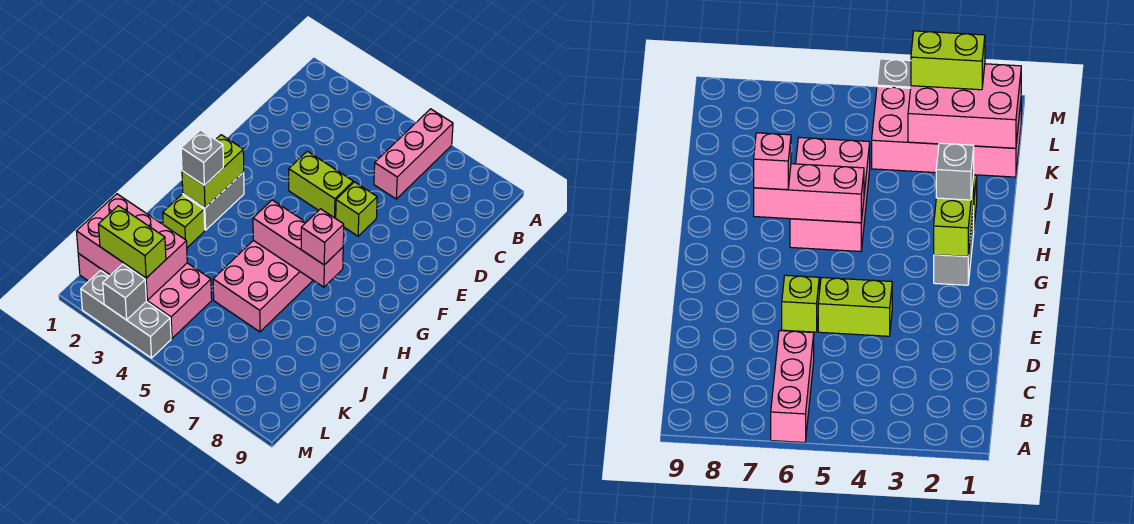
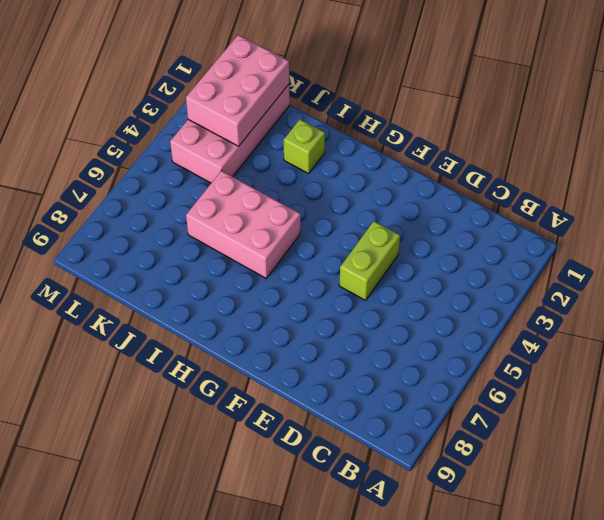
none -> pink 1x3 brick [374,109,453,199]
none -> lime 1x1 brick [336,182,377,236]
none -> grey 1x2 brick [183,172,244,230]

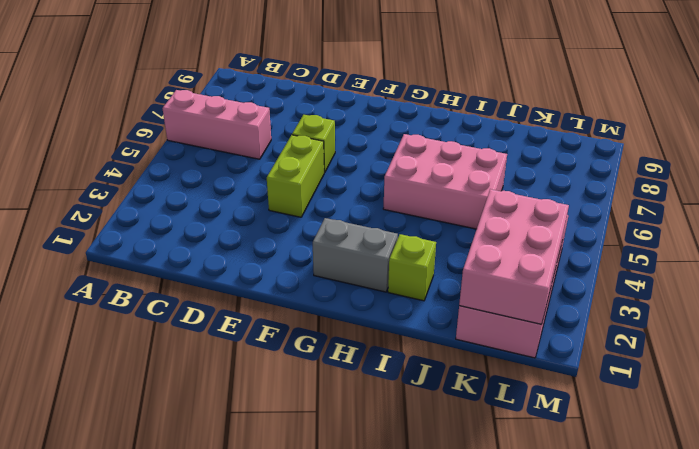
none -> grey 1x3 brick [81,270,171,358]
none -> lime 1x2 brick [182,135,244,208]
none -> pink 1x3 brick [253,200,343,287]

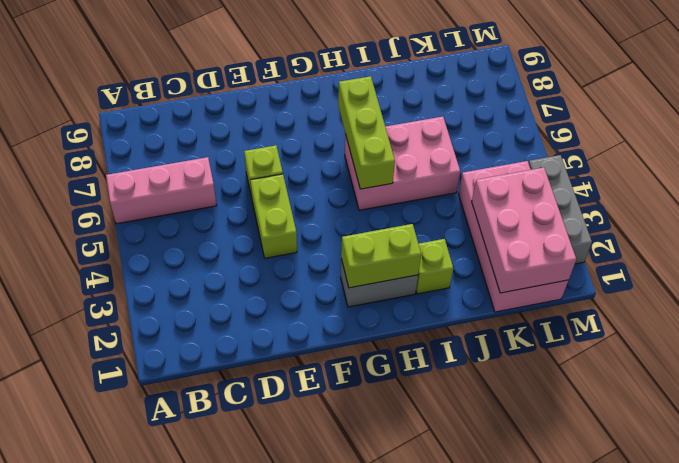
lime 1x3 brick [338,76,395,189] -> pink 1x3 brick [253,200,343,287]
none -> grey 1x1 brick [103,264,146,320]
none -> grey 1x1 brick [181,130,223,185]
none -> pink 1x1 brick [301,209,344,265]

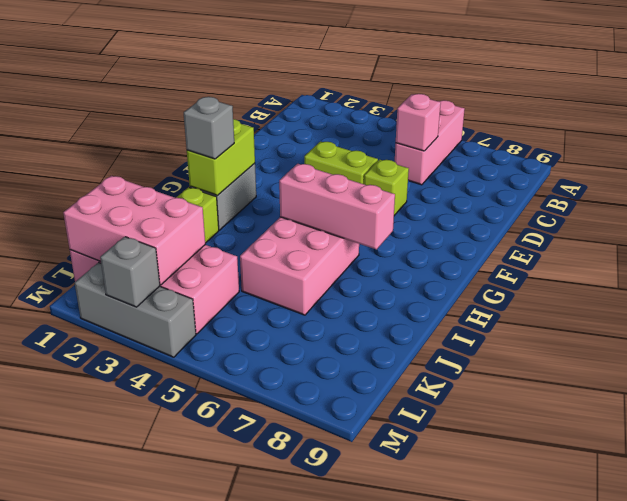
pink 1x1 brick [396,94,441,151] -> pink 1x1 brick moved to [301,209,344,265]
none -> lime 1x2 brick [98,206,166,278]

